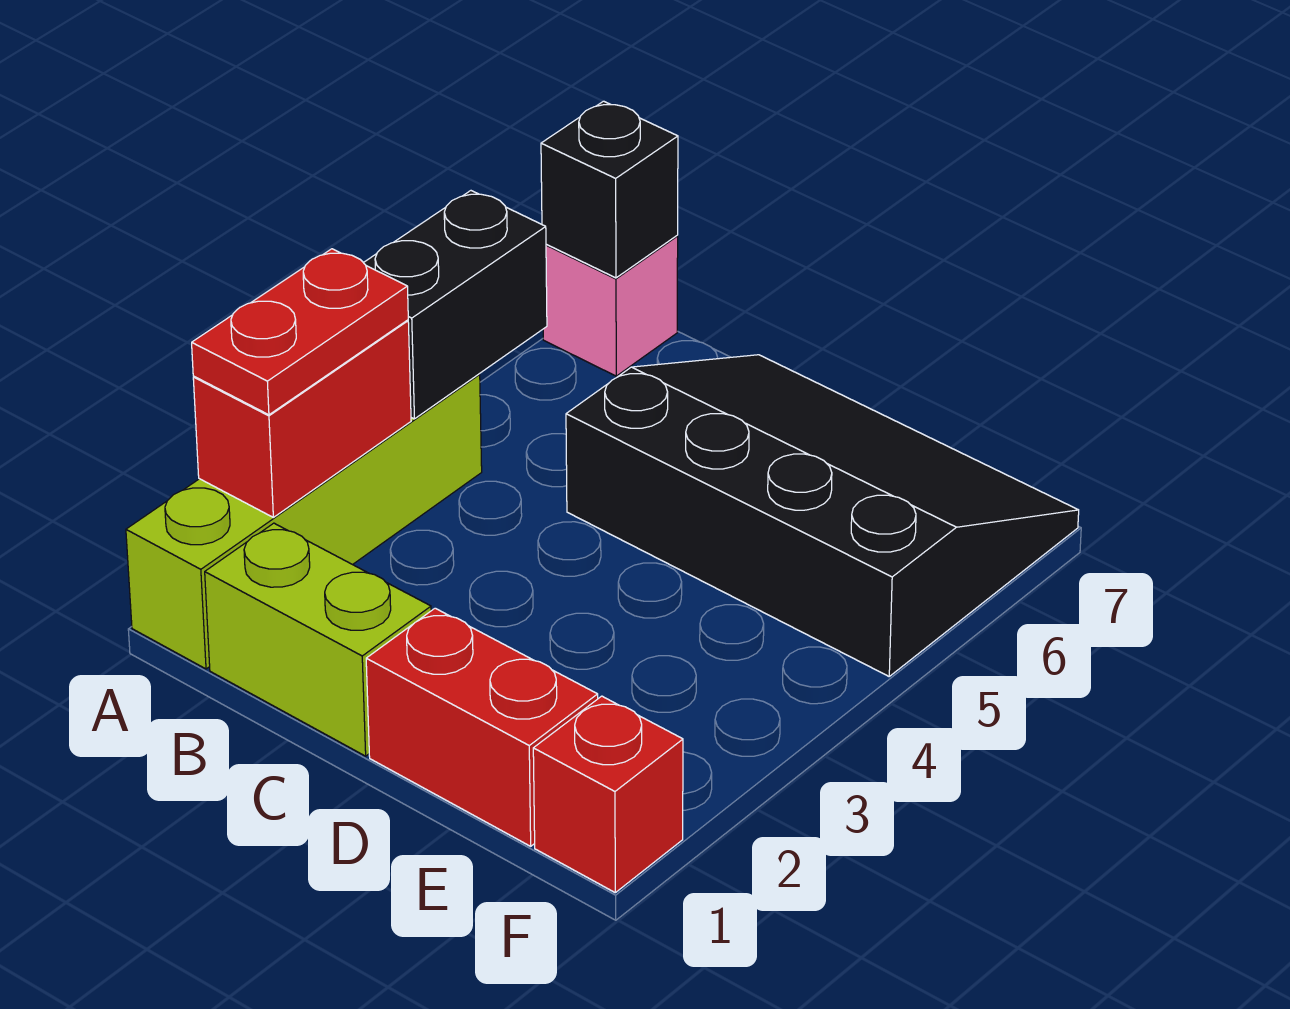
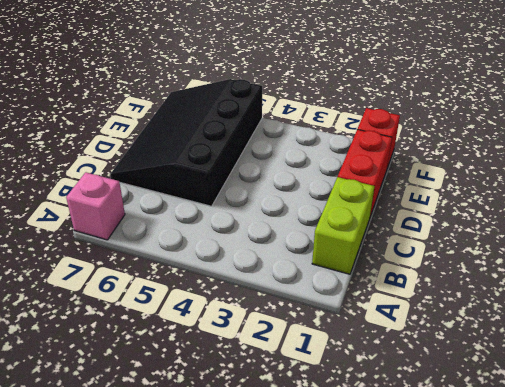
none -> lime 1x4 brick [126,374,482,669]
none -> red 1x2 brick [193,320,411,517]

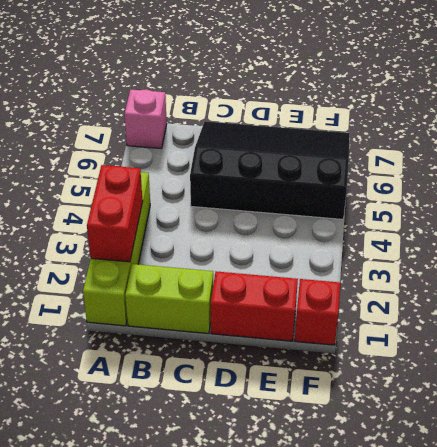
none -> black 1x2 brick [364,191,547,419]
none -> black 1x1 brick [541,101,678,278]

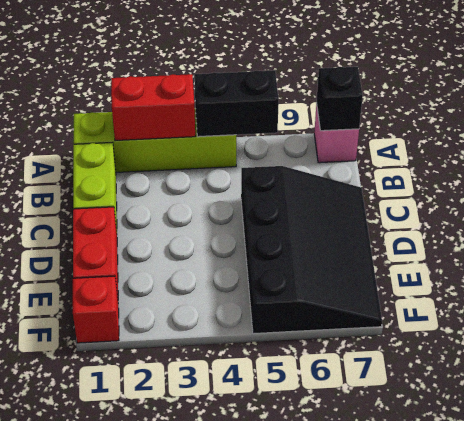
none -> red 1x2 plate [192,249,408,415]

